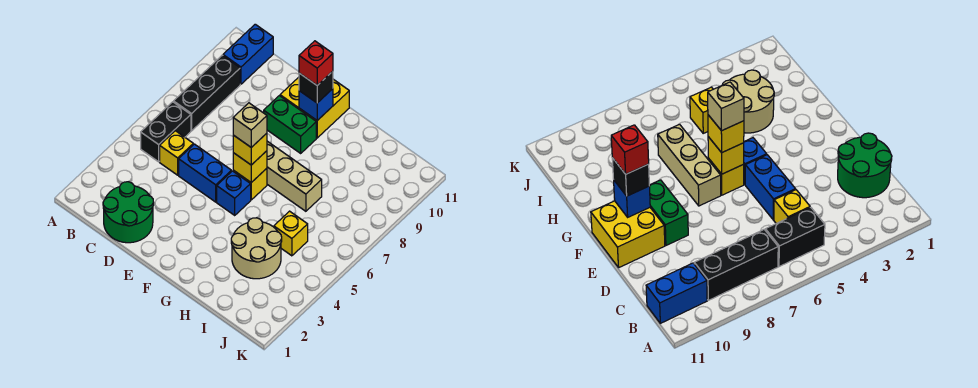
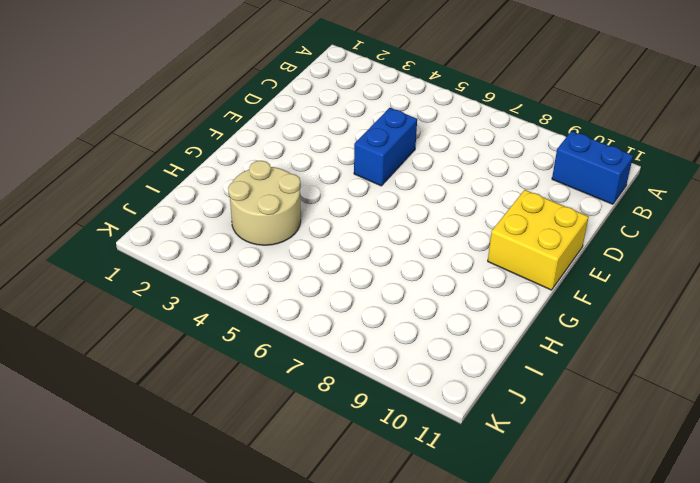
none -> black 1x2 brick [141,102,191,162]
none -> black 1x3 brick [174,55,240,131]
none -> green 2x2 round brick [103,182,154,243]

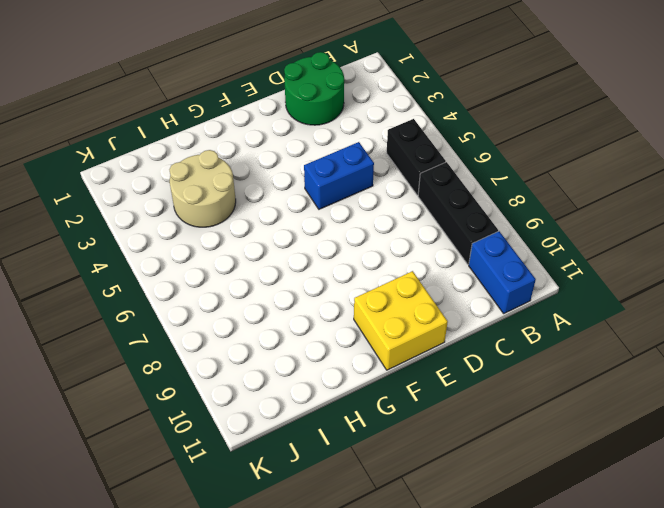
none -> yellow 1x1 brick [160,131,193,175]
none -> green 1x2 brick [264,96,316,153]
none -> blue 1x1 brick [217,171,251,215]

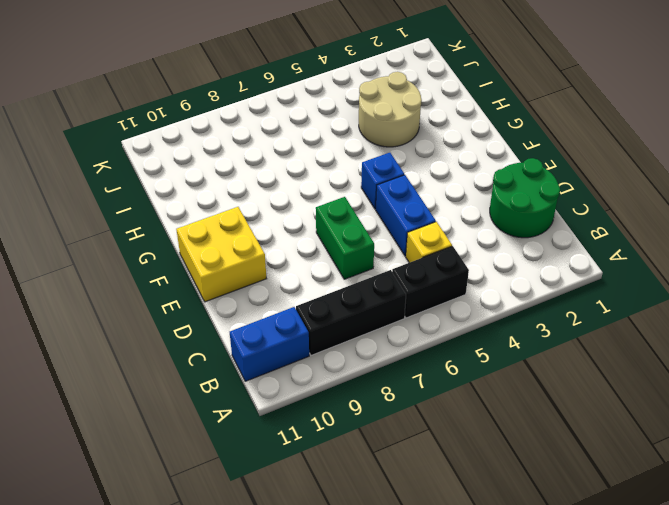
green 1x2 brick [316,197,374,279] -> green 1x2 brick moved to [264,96,316,153]
none -> yellow 1x1 brick [233,168,267,200]
none -> tan 1x3 brick [267,141,322,211]
none -> yellow 1x1 brick [274,211,308,256]

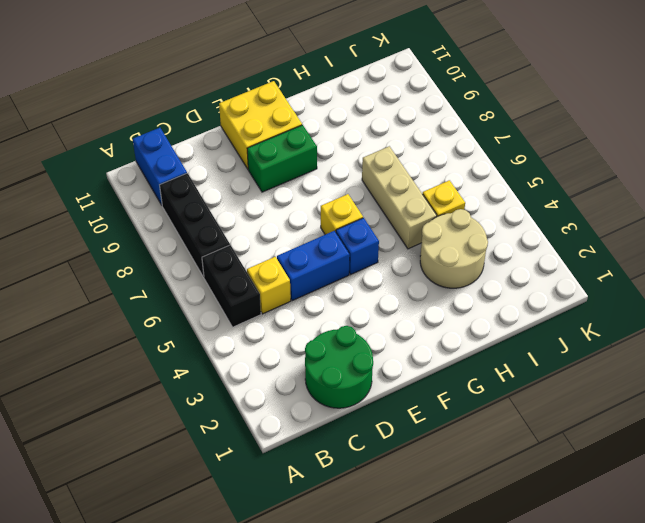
tan 1x3 brick [362,146,437,249] -> tan 1x3 brick turned to [267,141,322,211]
none -> yellow 1x1 brick [233,151,267,183]
none -> blue 1x1 brick [299,89,333,120]
none -> yellow 1x1 brick [233,133,267,165]

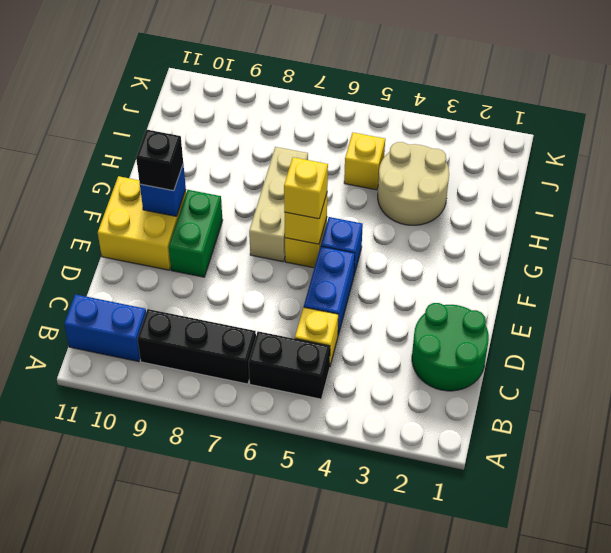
none -> tan 1x1 brick [233,103,267,147]
none -> red 1x1 brick [299,41,333,85]

